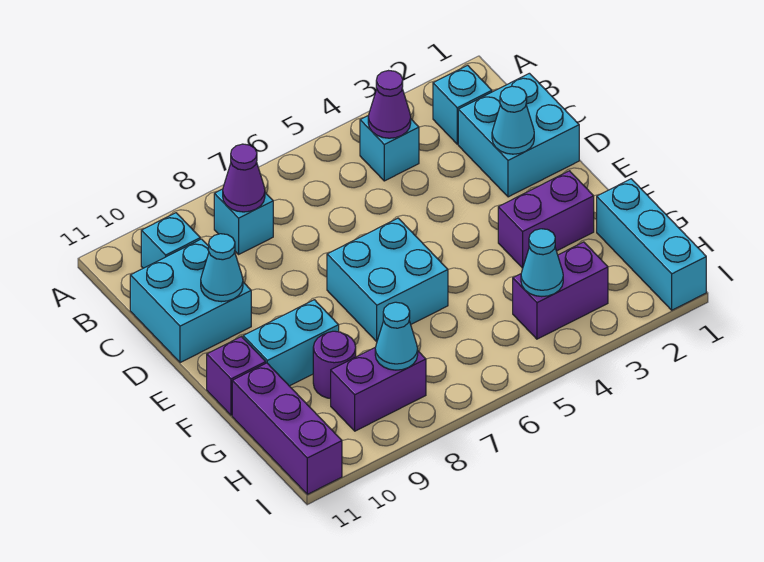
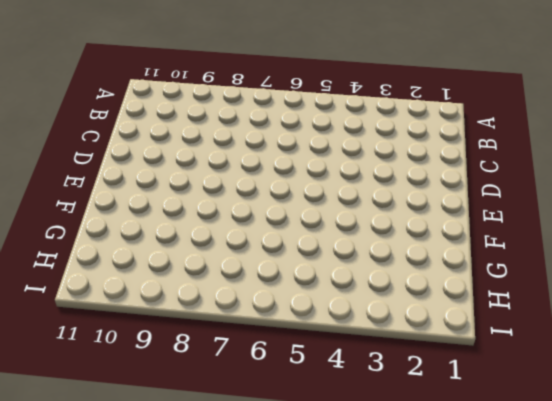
none -> cyan 1x1 brick [433,65,492,144]
none -> cyan 1x1 brick [360,115,419,181]
none -> cyan 1x1 brick [214,189,273,254]

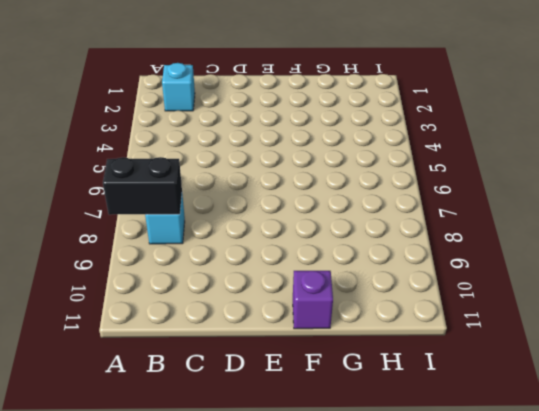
black 1x2 brick [103,157,182,215] -> purple 1x1 cone [223,144,265,212]
none -> cyan 1x1 brick [360,115,419,181]
none -> cyan 1x1 brick [141,213,200,268]
none -> cyan 2x2 brick [458,73,579,197]

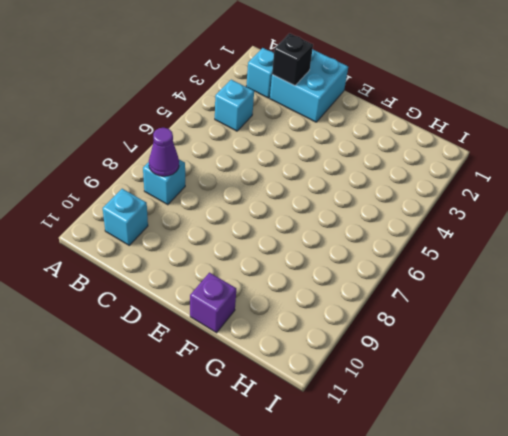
black 1x1 brick [272,33,313,85] -> none
none -> cyan 2x2 brick [130,239,251,363]
none -> cyan 2x2 brick [327,218,448,342]
none -> purple 1x2 brick [498,171,594,268]

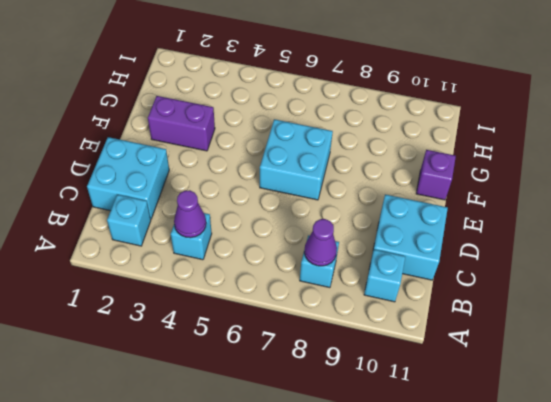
none -> cyan 1x2 brick [243,300,339,386]
none -> cyan 1x3 brick [597,179,706,310]
none -> purple 1x1 round brick [313,331,356,399]

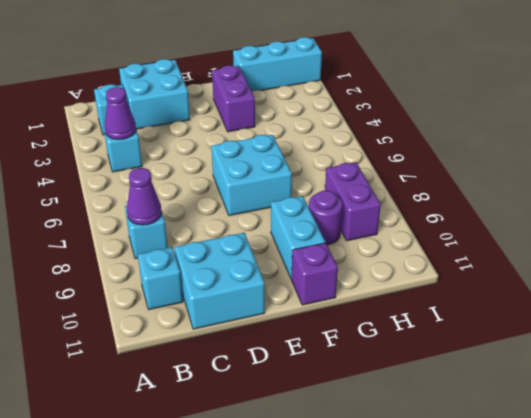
none -> purple 1x3 brick [232,363,342,494]
none -> purple 1x2 brick [513,242,608,339]
none -> cyan 1x1 cone [492,86,534,154]

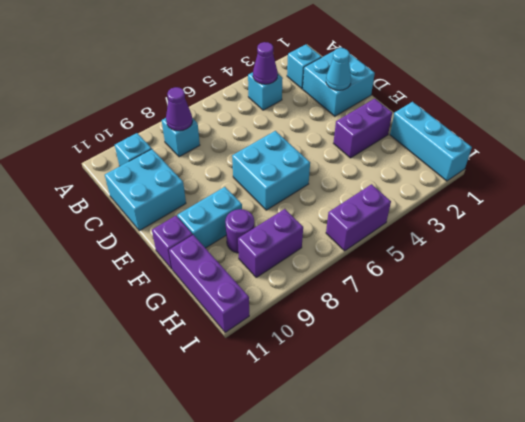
purple 1x2 brick [326,184,391,251] -> purple 1x2 brick moved to [513,242,608,339]
none -> cyan 1x1 cone [201,234,243,302]
none -> cyan 1x1 cone [521,229,563,297]
none -> cyan 1x1 cone [375,302,418,370]

